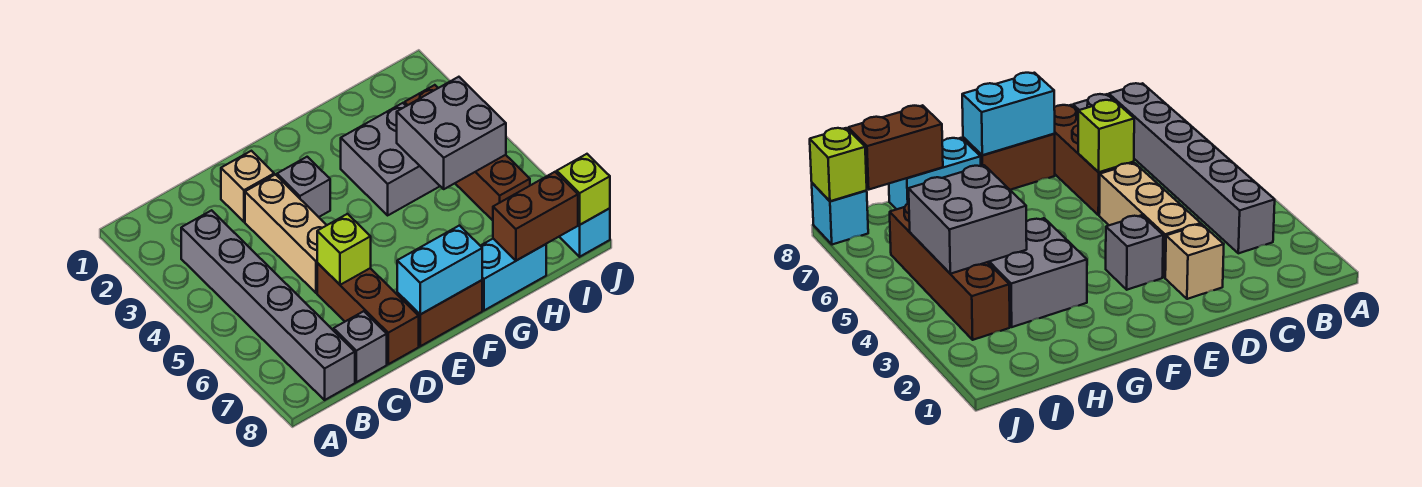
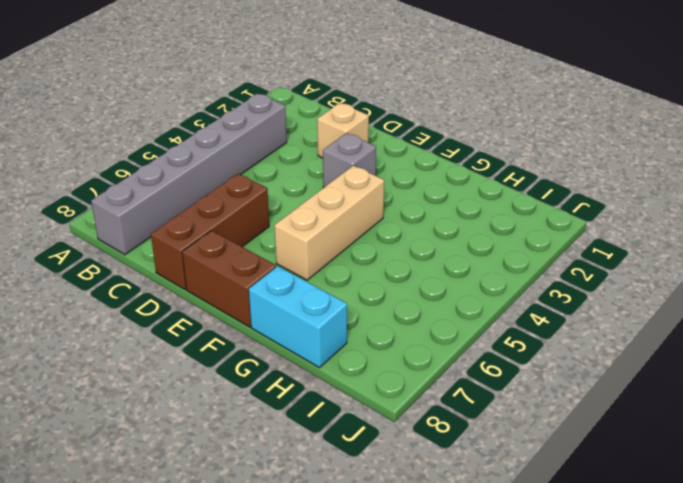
tan 1x3 brick [275,166,384,280] -> tan 1x3 brick moved to [245,175,327,293]
none -> grey 1x1 brick [333,311,387,382]
none -> grey 2x2 brick [341,103,440,215]
none -> brown 1x4 brick [404,85,530,220]

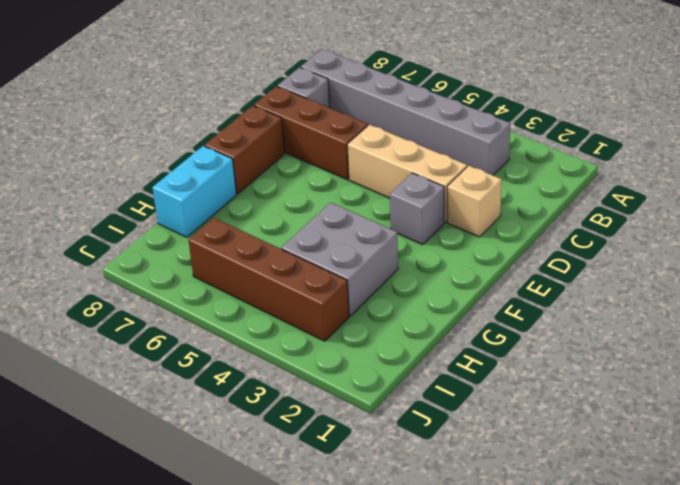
none -> cyan 1x1 brick [559,208,610,257]
none -> lime 1x1 brick [317,214,371,285]
none -> cyan 1x2 brick [397,225,482,314]

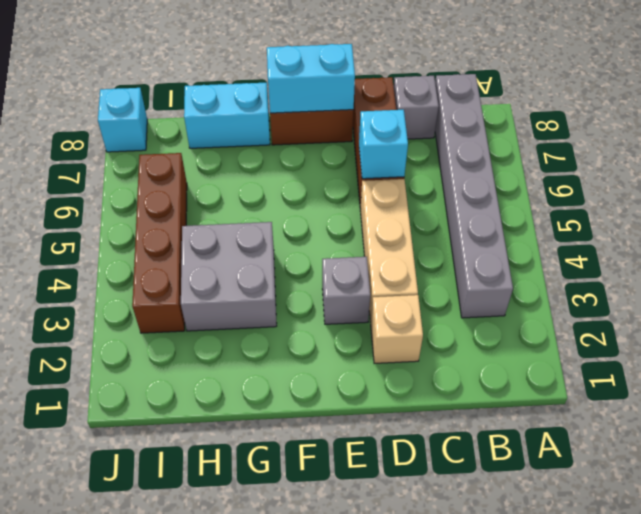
cyan 1x1 brick [359,110,408,179] -> lime 1x1 brick [317,214,371,285]
none -> grey 2x2 brick [397,77,506,189]
none -> brown 1x2 brick [493,172,578,261]
none -> lime 1x1 brick [557,154,610,225]

